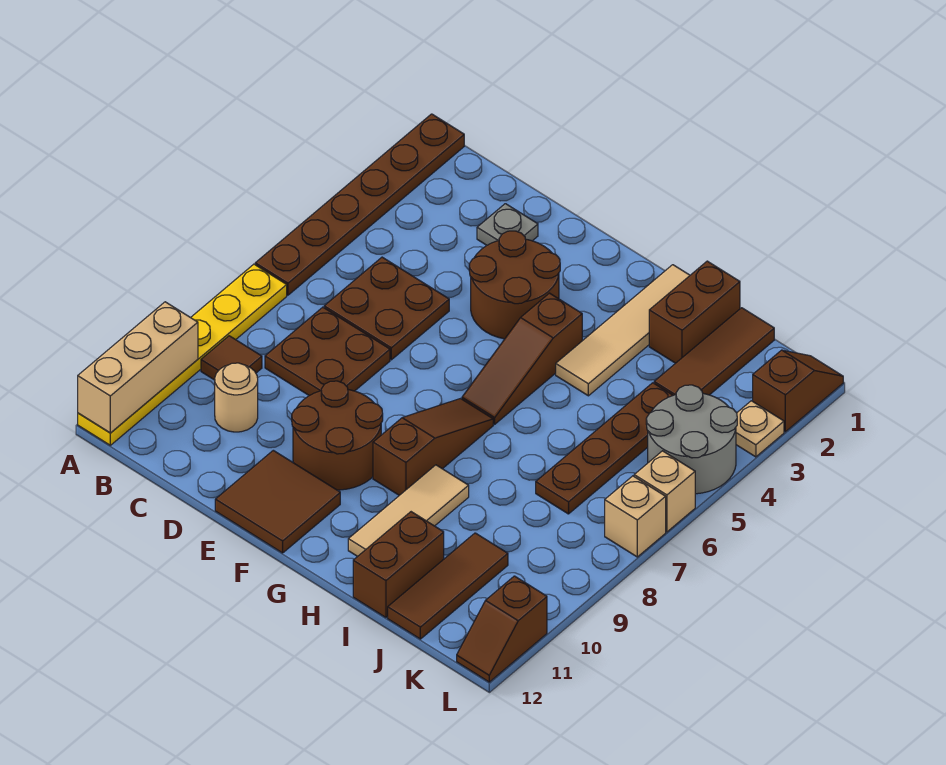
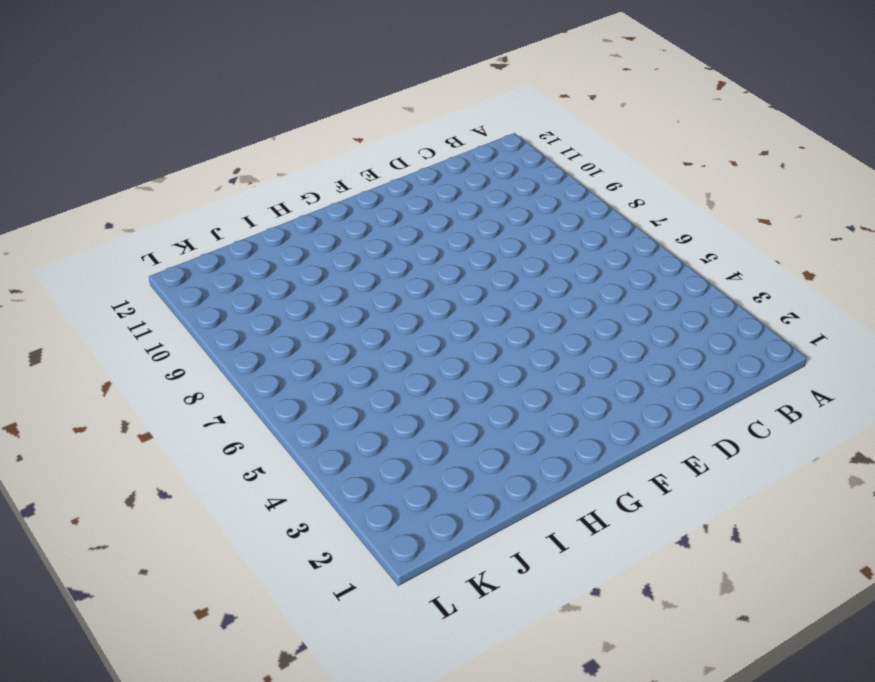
none -> brown 1x6 plate [255,114,464,295]
none -> yellow 1x6 plate [78,264,287,445]
none -> brown 1x1 tile [201,336,262,380]

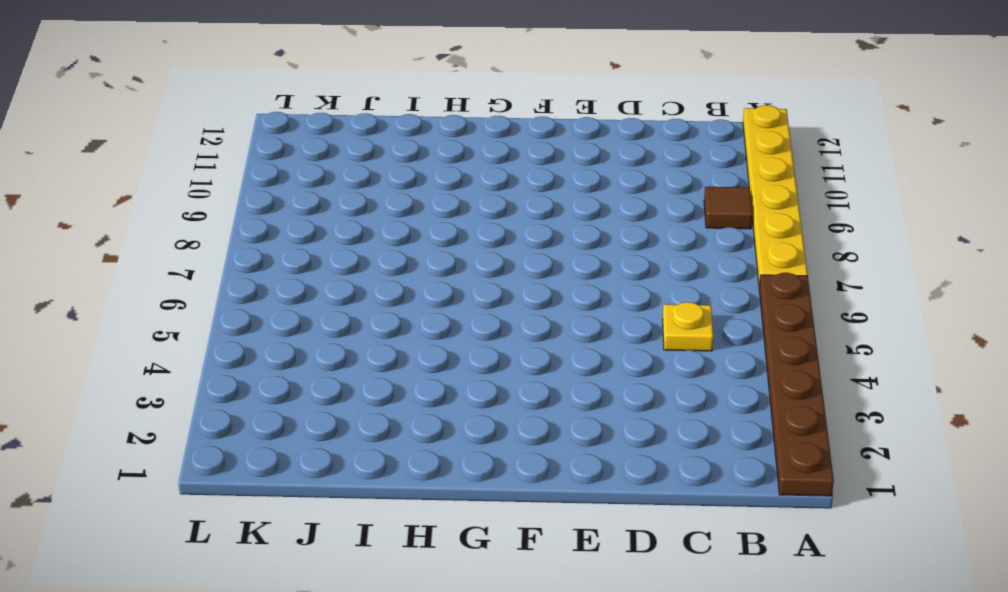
yellow 1x1 plate [663,302,713,351] -> brown 2x2 plate [324,257,449,360]
none -> brown 2x2 plate [265,307,390,396]
none -> tan 1x1 round brick [215,363,258,432]
none -> grey 1x1 plate [477,204,538,245]

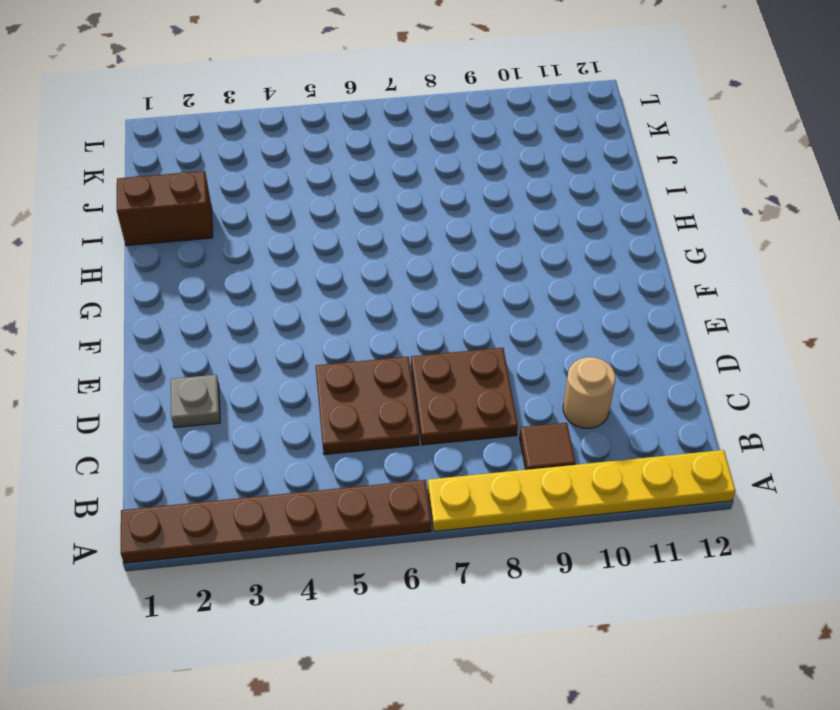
none -> brown 2x2 round brick [469,231,560,339]
none -> brown 2x2 round brick [292,381,383,490]
none -> brown 2x2 tile [215,450,340,553]

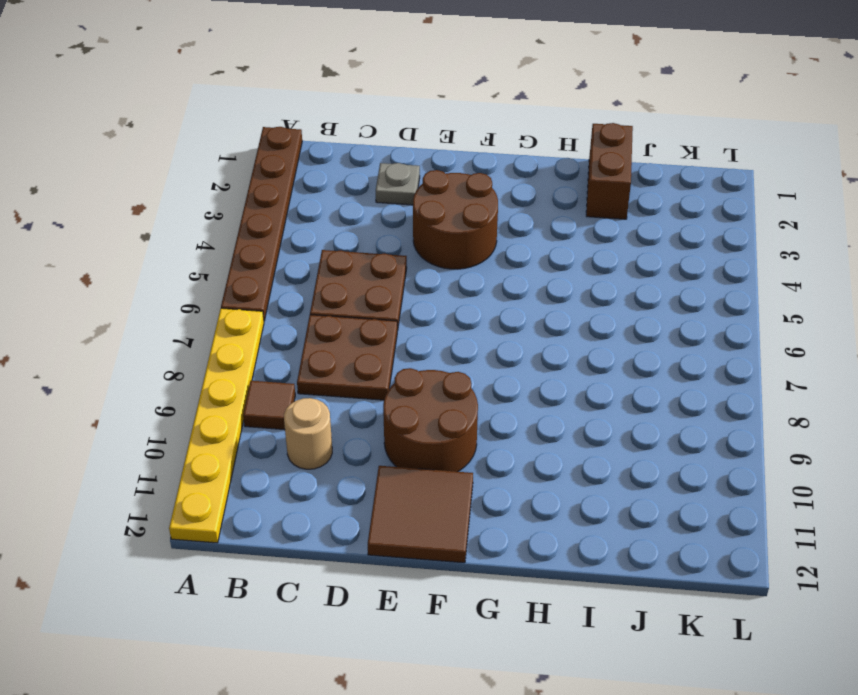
none -> brown 1x3 slope [462,293,582,424]
none -> brown 1x3 slope [373,399,493,495]
none -> tan 1x4 tile [556,265,690,396]

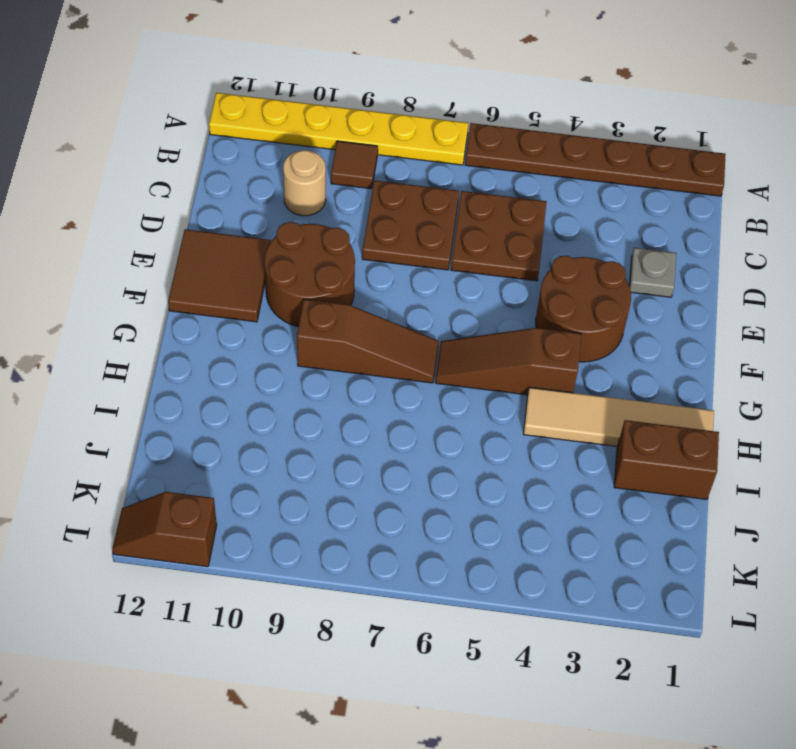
none -> tan 1x3 tile [348,465,469,556]
none -> brown 1x2 brick [353,512,444,617]
none -> brown 1x3 tile [654,308,774,395]

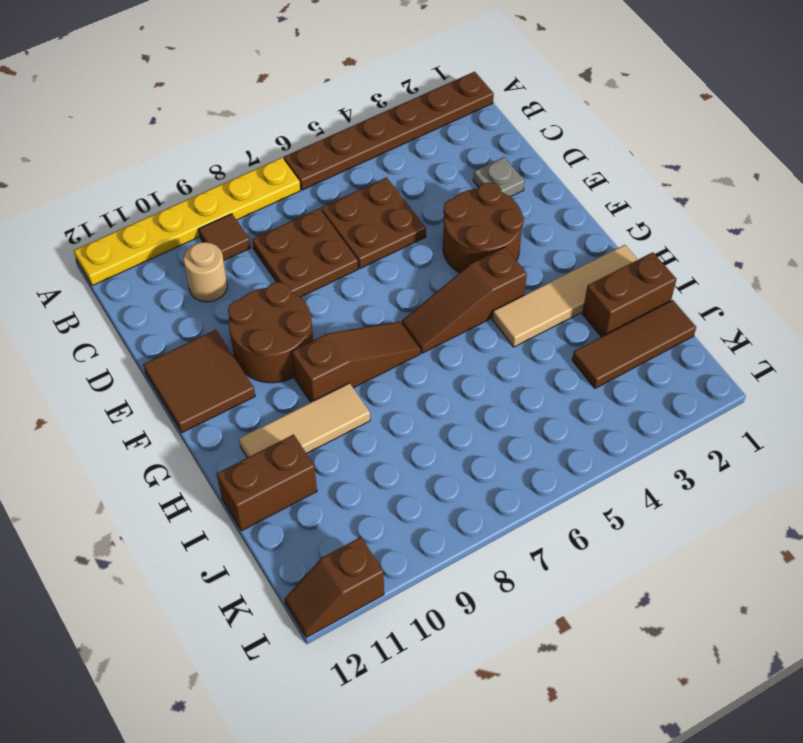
none -> brown 1x4 plate [536,383,673,514]
none -> brown 1x3 tile [388,533,508,639]
none -> grey 2x2 round brick [646,385,737,494]

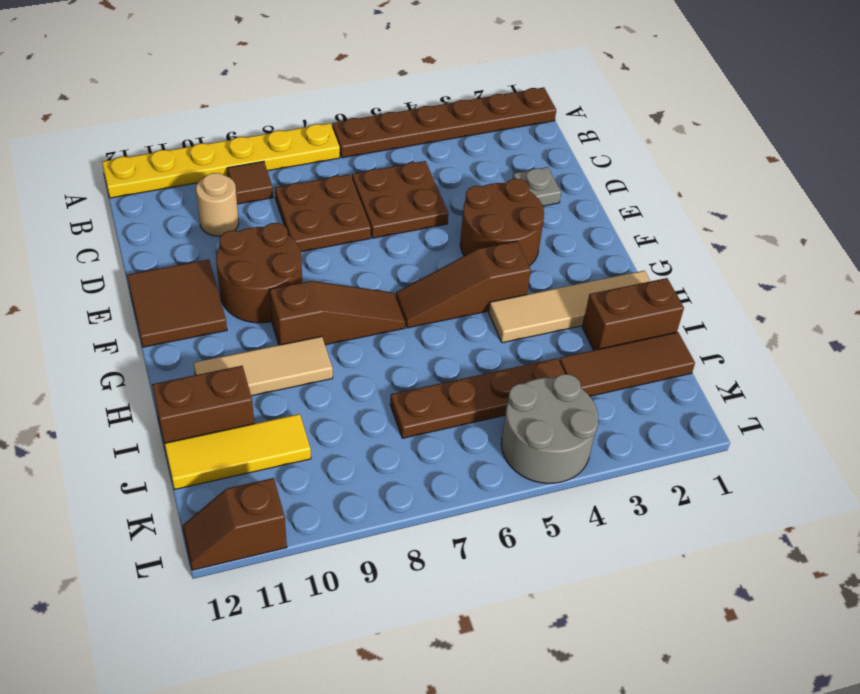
yellow 1x3 tile [164,414,311,490] -> brown 1x3 tile [388,533,508,639]
none -> brown 1x2 slope [753,350,843,432]
none -> tan 1x1 plate [736,401,784,457]
none -> tan 1x1 brick [634,451,695,532]

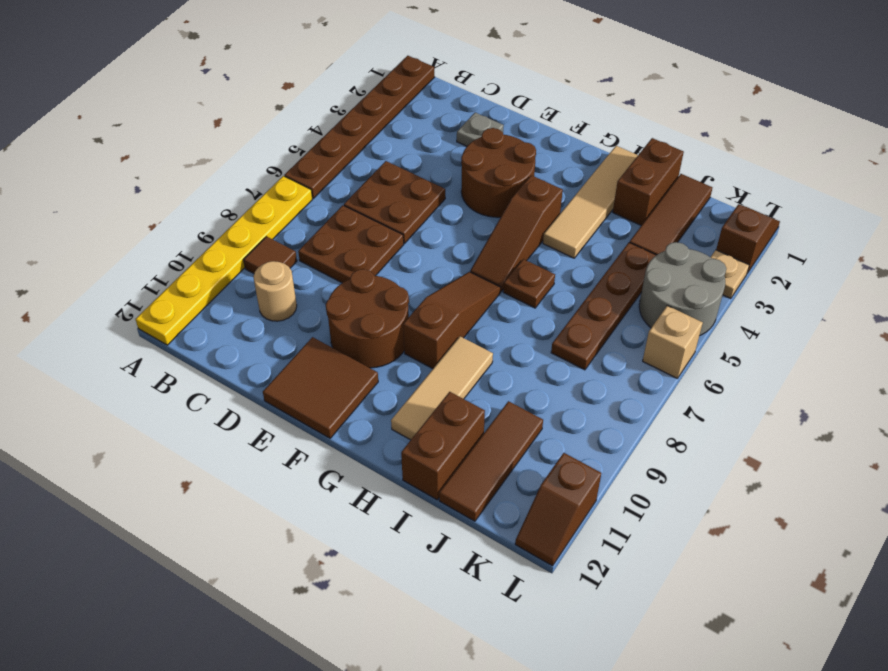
brown 1x1 plate [503,259,555,308] -> none
none -> tan 1x1 brick [605,476,666,557]
none -> tan 1x3 brick [78,302,198,433]

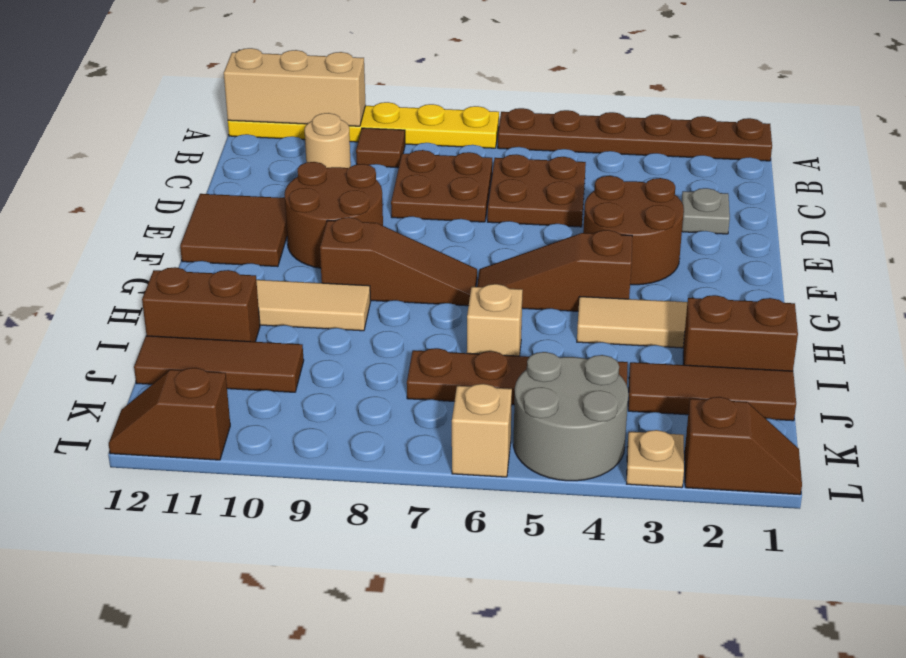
tan 1x1 brick [467,284,523,356] -> tan 1x1 brick moved to [605,476,666,557]

